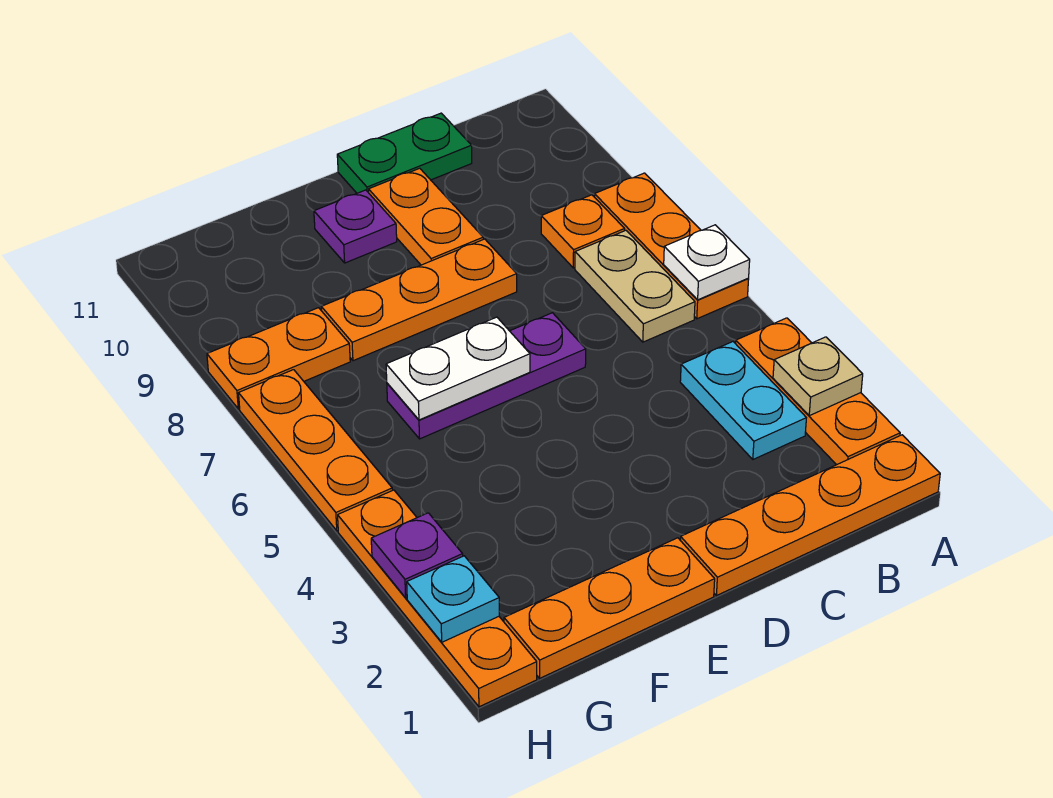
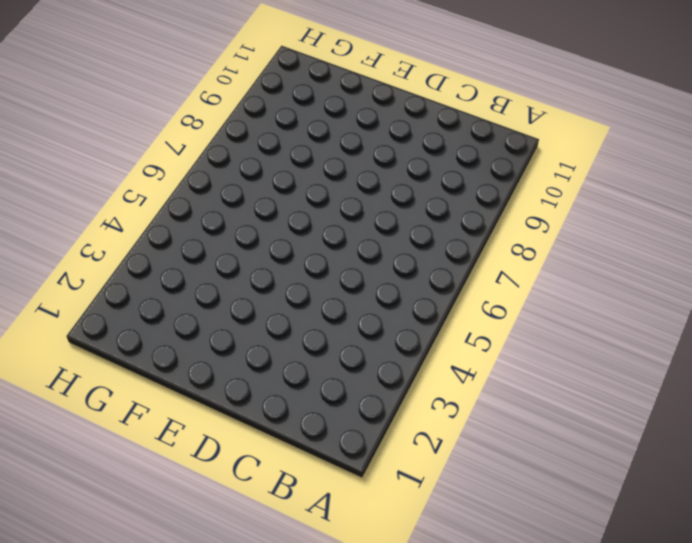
none -> orange 1x4 plate [680,435,940,596]
none -> orange 1x3 plate [736,318,900,465]
none -> orange 1x3 plate [595,173,749,319]

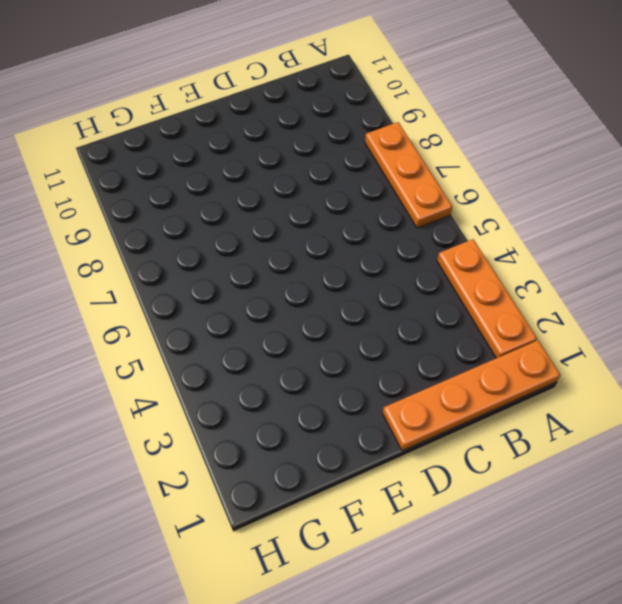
none -> cyan 1x2 plate [680,342,806,459]
none -> tan 1x2 plate [575,230,695,342]
none -> orange 1x1 plate [541,195,625,268]

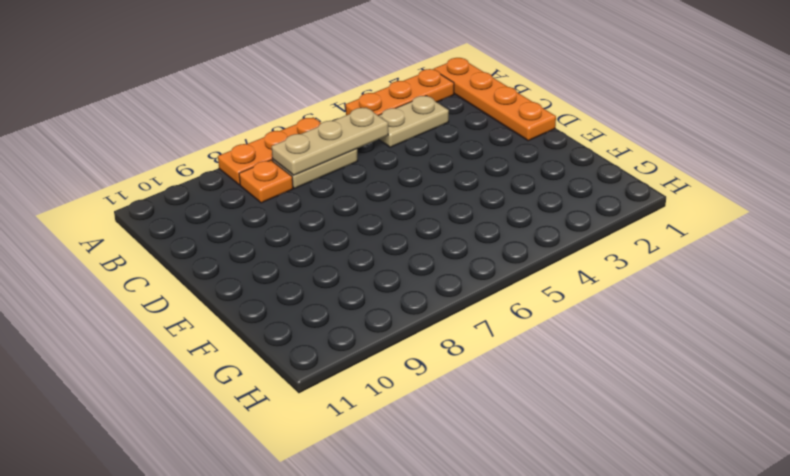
tan 1x2 plate [378,96,449,147] -> cyan 1x2 plate [680,342,806,459]
tan 1x3 plate [272,107,388,175] -> none
none -> green 1x2 plate [337,113,472,193]
none -> purple 1x3 plate [387,313,586,439]
none -> orange 1x3 plate [321,239,517,361]

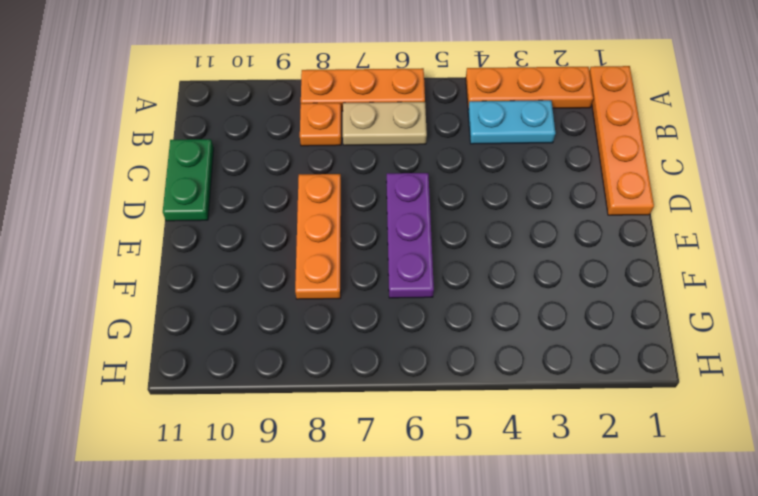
none -> orange 1x2 plate [369,168,483,265]
none -> orange 1x3 plate [504,538,715,678]
none -> purple 1x1 plate [314,190,397,263]

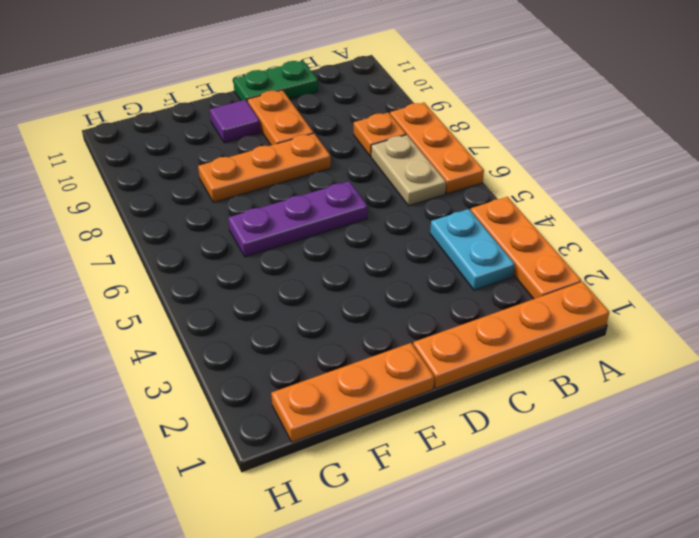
purple 1x1 tile [210,100,260,143] -> purple 1x1 plate [314,190,397,263]
none -> orange 1x2 plate [207,308,350,409]
none -> orange 1x4 plate [338,490,537,707]
none -> orange 1x3 plate [239,370,392,531]

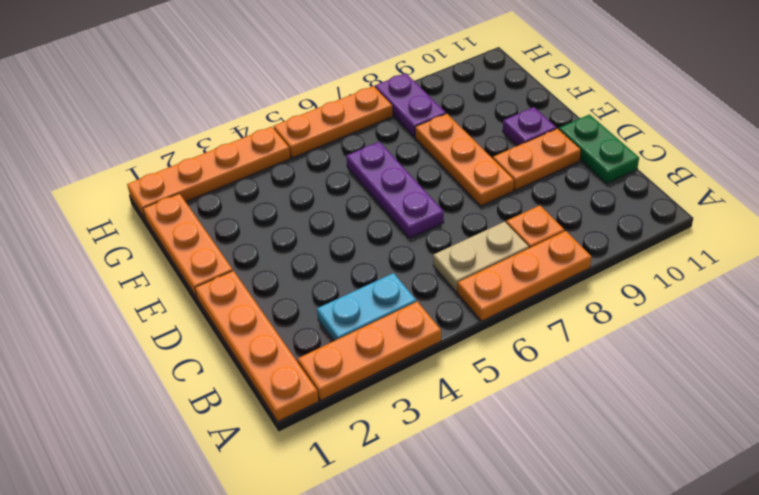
purple 1x2 plate [375,73,446,137] -> orange 1x2 plate [207,308,350,409]
none -> tan 1x1 plate [773,337,863,416]
none -> white 1x1 plate [664,225,750,300]
none -> white 1x2 plate [386,317,530,420]

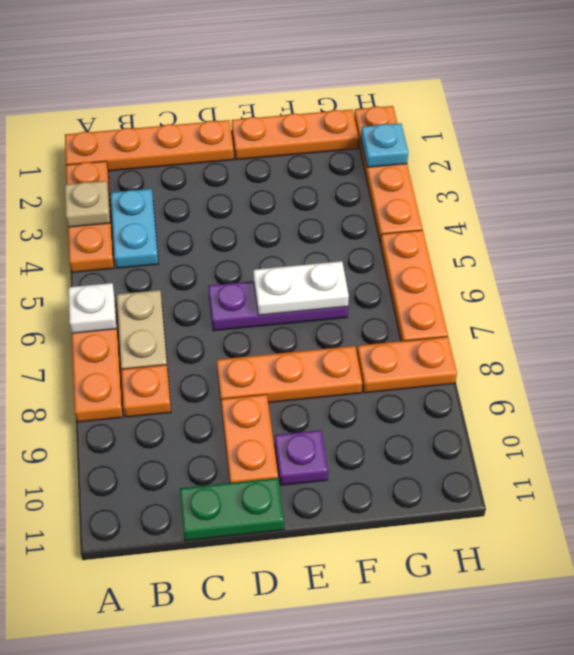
none -> purple 1x1 plate [371,513,463,598]

